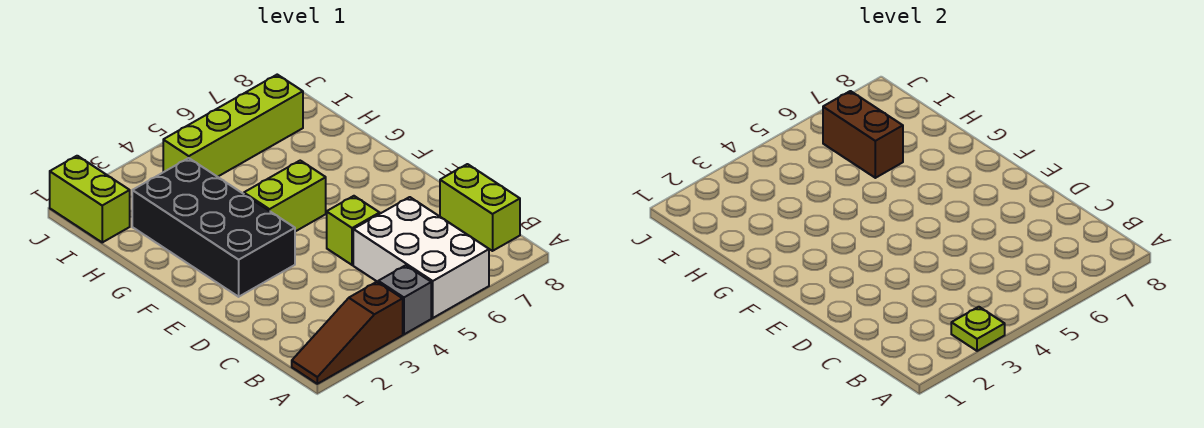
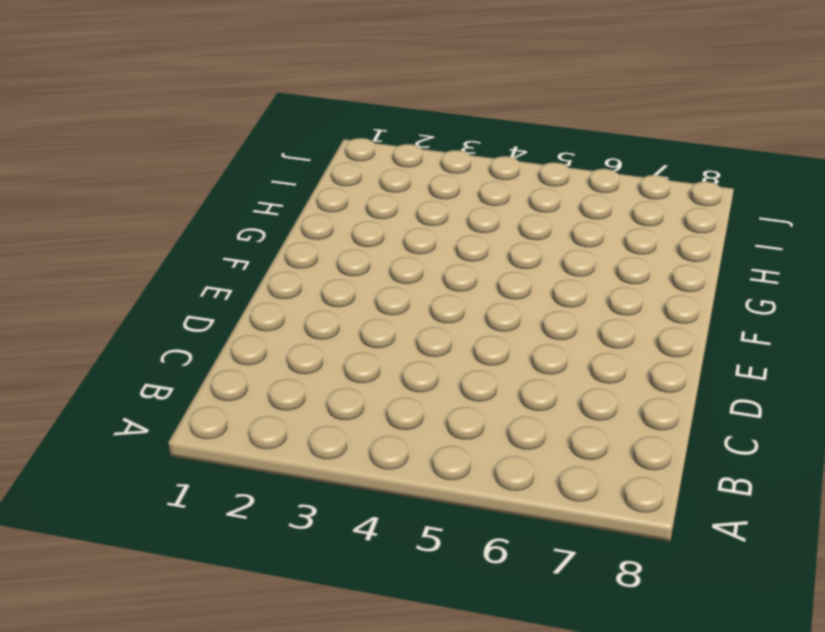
none -> brown 1x3 slope [292,282,403,384]
none -> grey 1x1 brick [378,265,431,334]

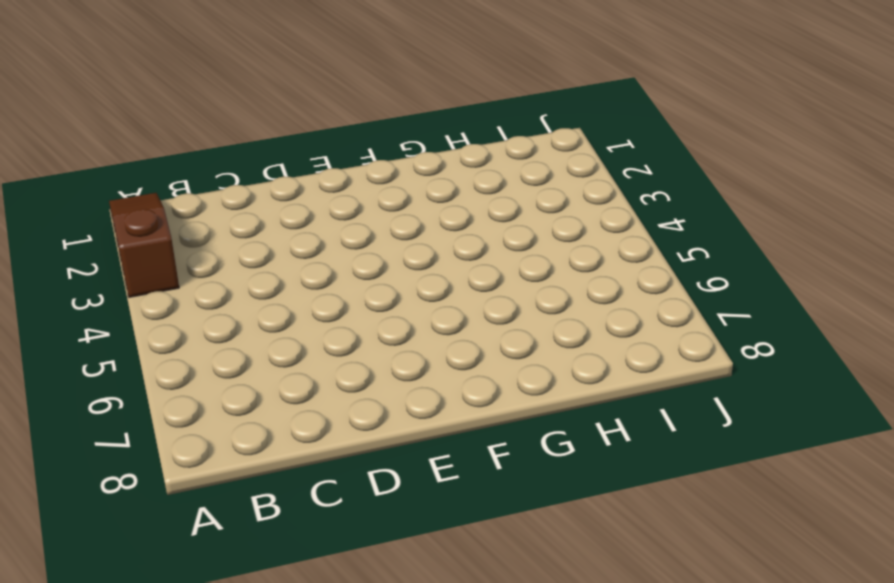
none -> grey 1x1 brick [378,265,431,334]
none -> white 2x3 brick [353,197,489,318]

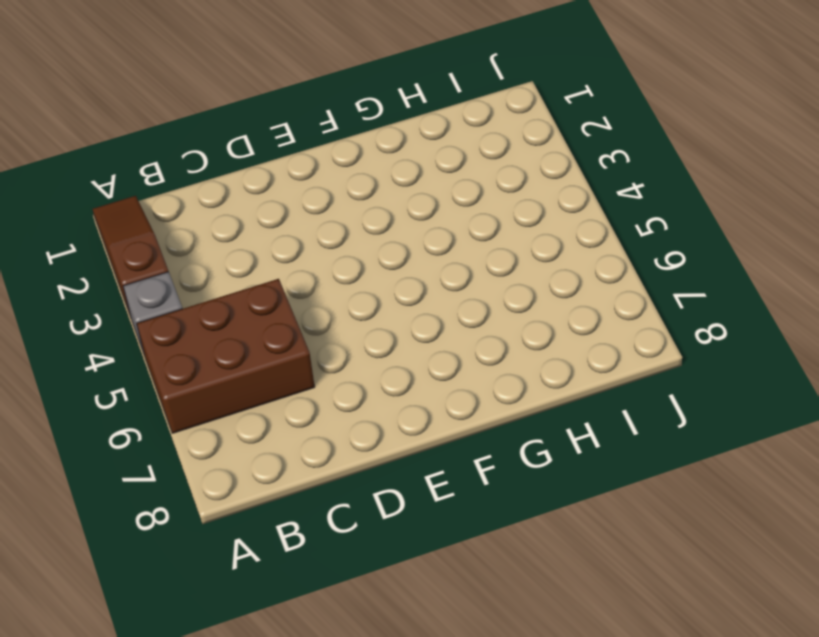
brown 2x3 brick [137,279,315,433] -> white 2x3 brick [353,197,489,318]
none -> lime 1x2 brick [440,164,520,251]
none -> lime 1x1 brick [327,196,380,265]

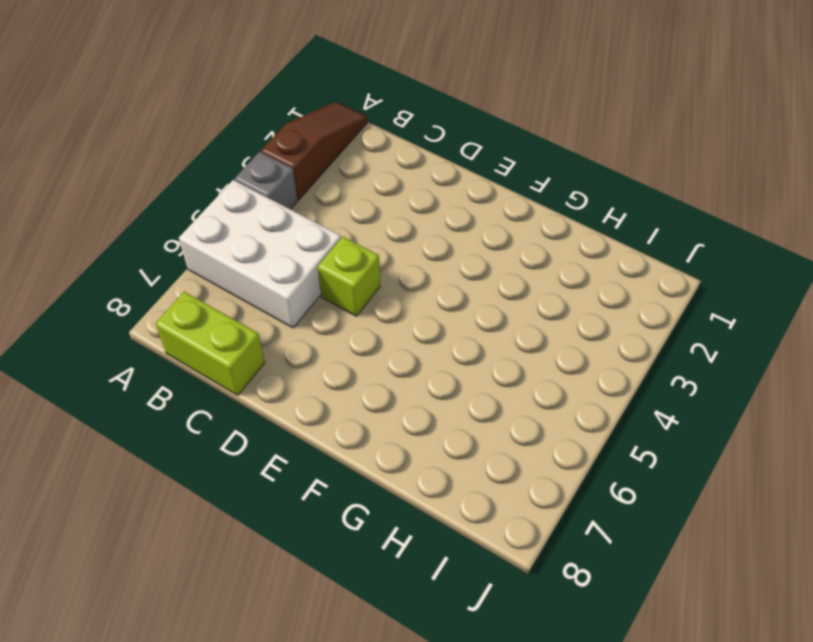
none -> black 2x4 brick [132,158,295,297]
none -> lime 1x2 brick [244,161,326,232]

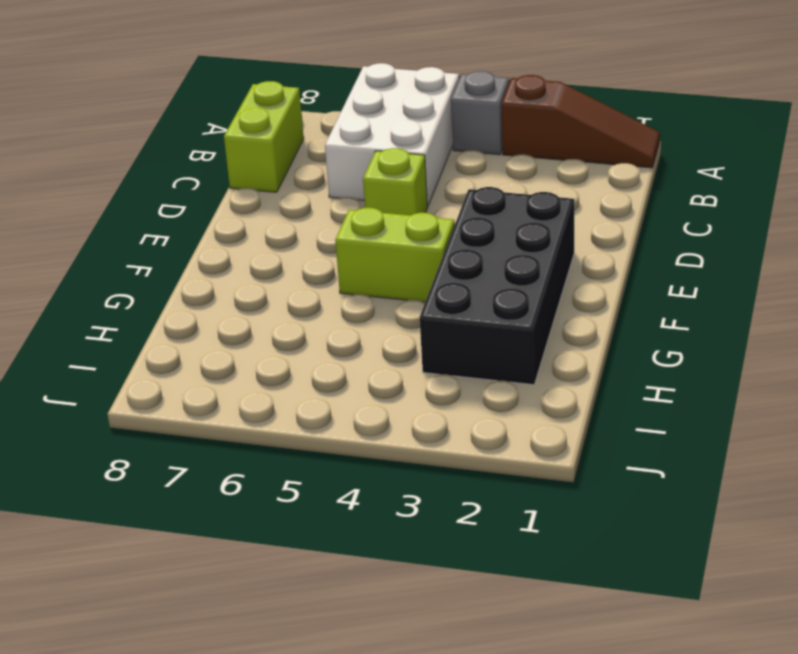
none -> lime 1x2 brick [50,156,130,242]
none -> lime 1x4 brick [163,75,303,177]

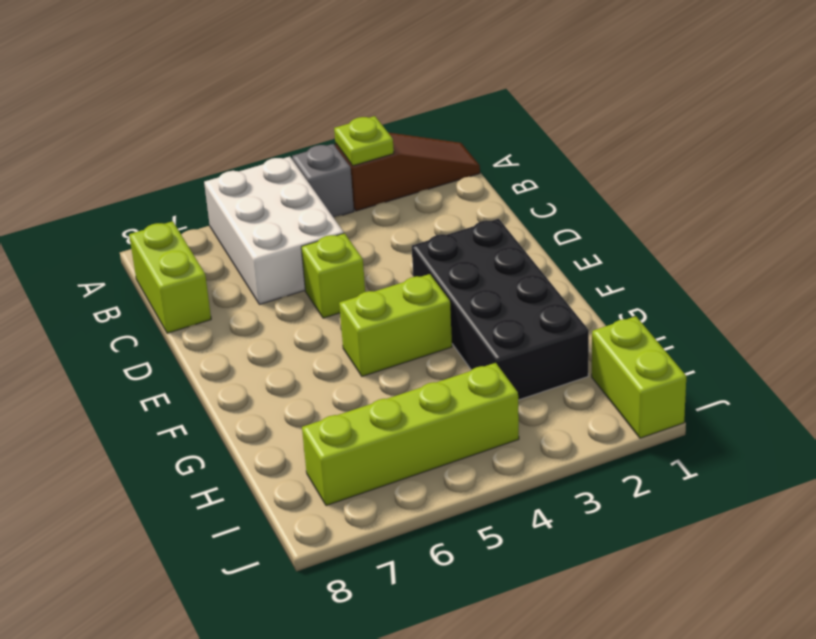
none -> brown 1x2 brick [823,91,903,178]

